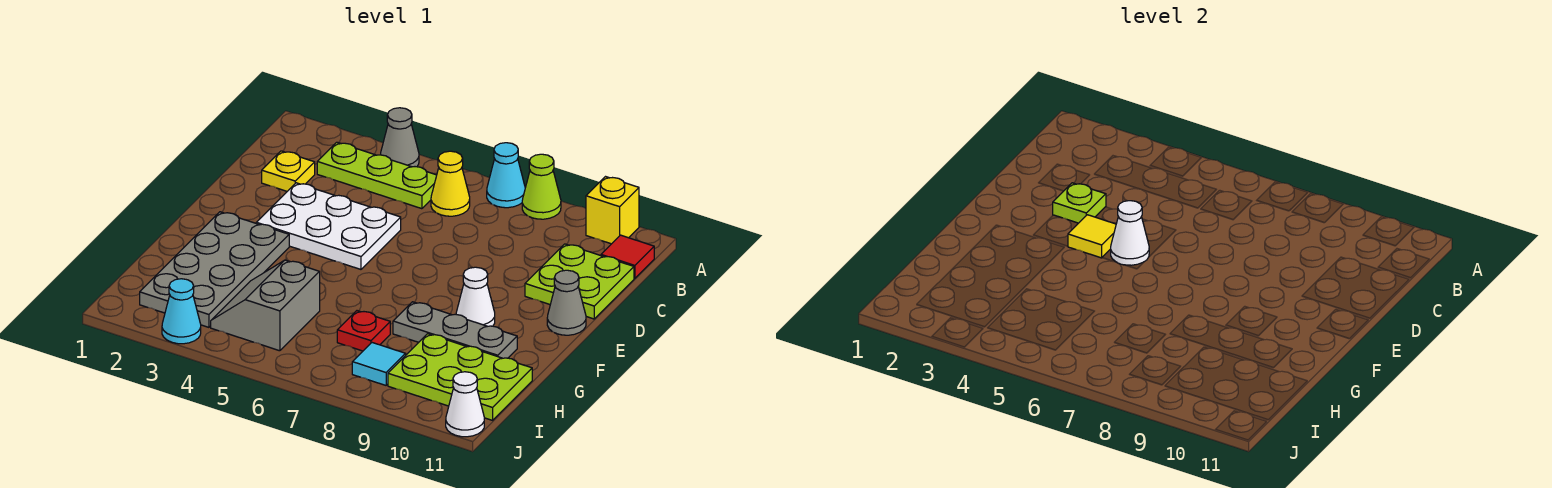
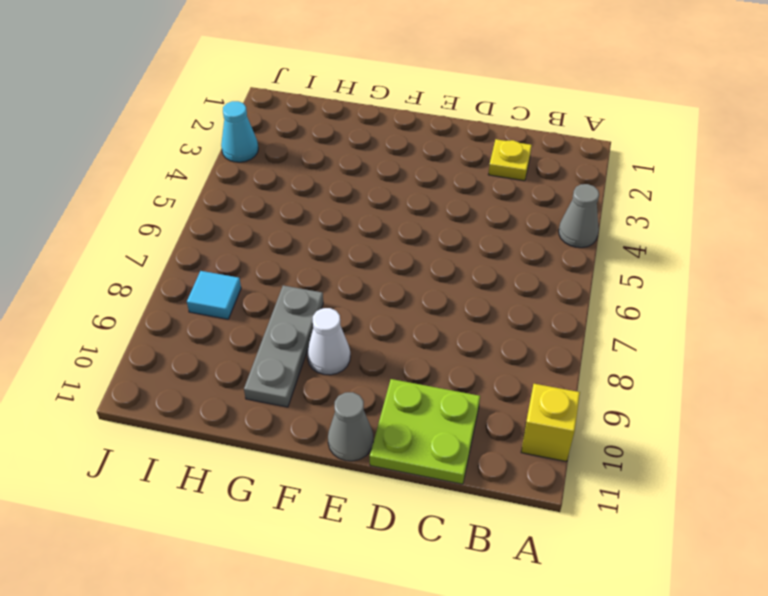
none -> cyan 1x1 cone [487,143,525,208]
none -> lime 1x1 cone [522,154,561,219]
none -> lime 1x3 plate [317,142,437,209]

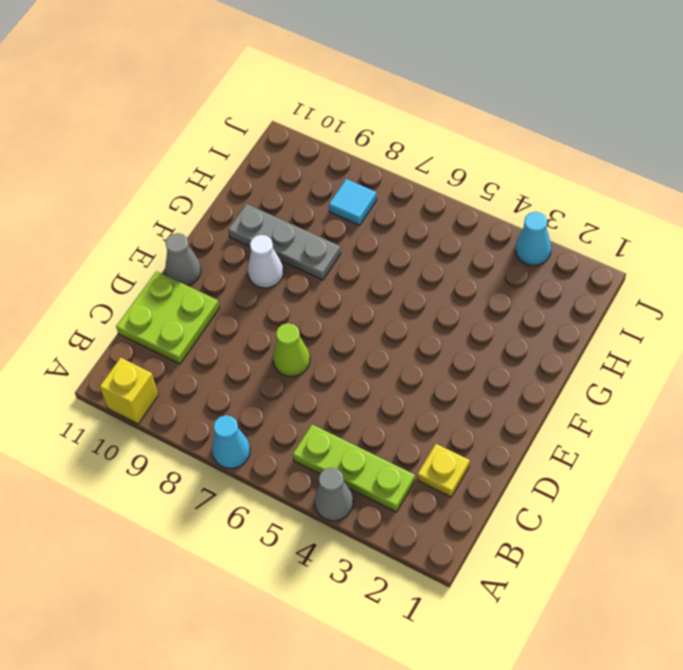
lime 1x1 cone [273,323,310,376] -> lime 1x1 cone moved to [522,154,561,219]
none -> yellow 1x1 cone [431,151,470,216]
none -> red 1x1 tile [601,235,654,278]
none -> white 2x3 plate [256,183,401,269]

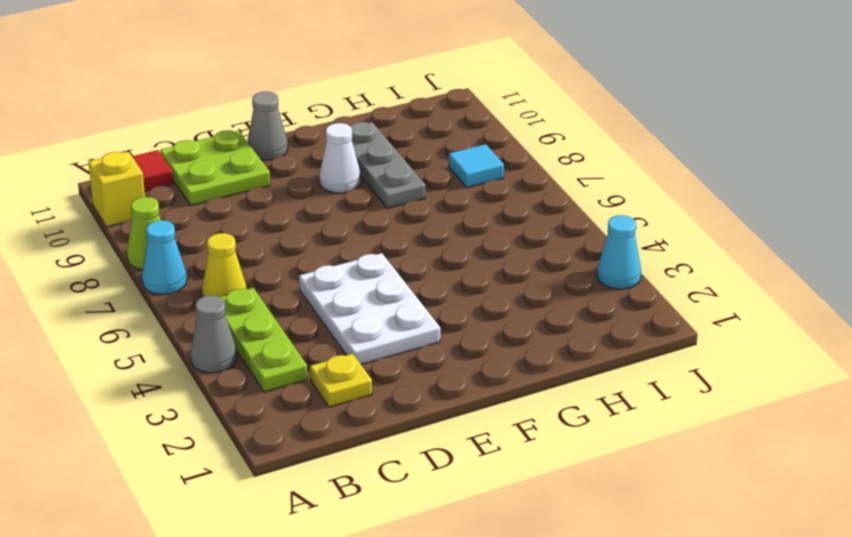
none -> grey 2x4 plate [140,212,289,327]
none -> grey 2x2 slope [211,260,320,351]
none -> red 1x1 plate [337,311,390,351]

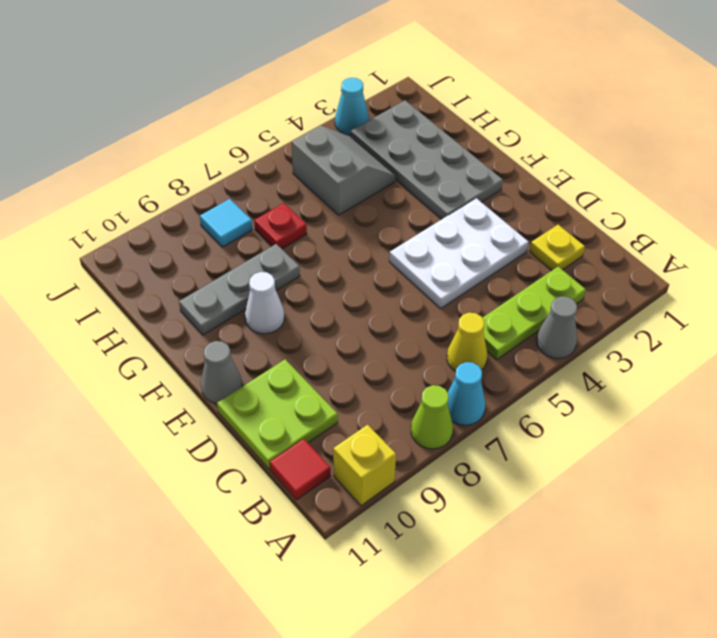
none -> lime 2x3 plate [388,334,532,420]
none -> white 1x1 cone [446,372,484,437]
none -> lime 1x1 plate [1053,183,1106,223]

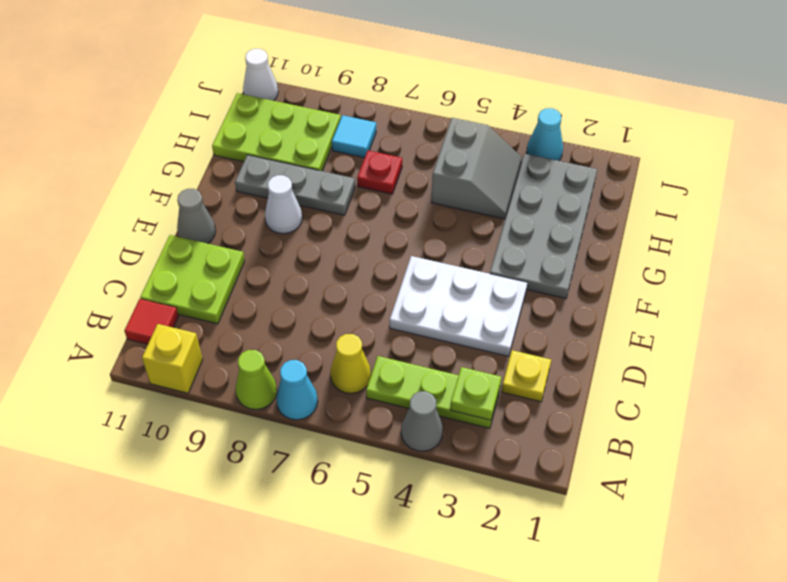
lime 1x1 plate [450,367,501,420] -> lime 1x1 plate moved to [1053,183,1106,223]
none -> yellow 1x1 tile [1068,215,1116,258]
none -> white 1x1 cone [1111,201,1149,265]

